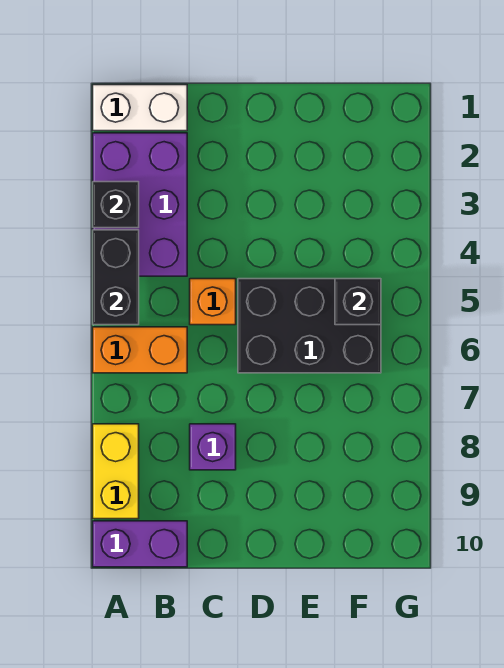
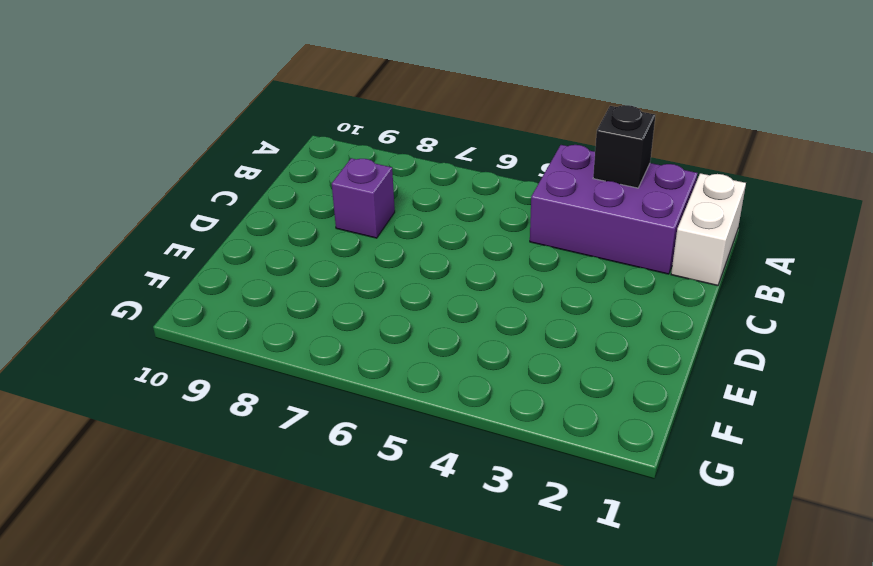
none -> orange 1x2 brick [93,327,187,373]
none -> yellow 1x2 brick [93,424,139,519]

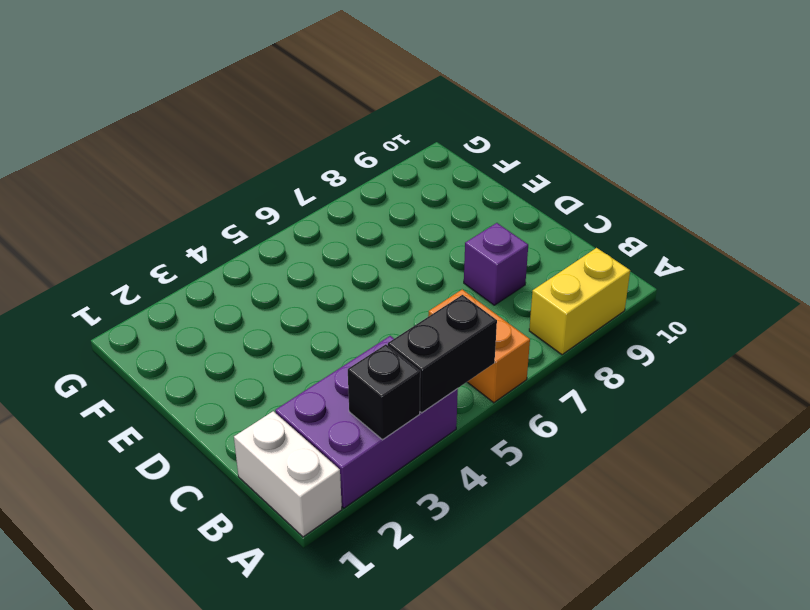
none -> purple 1x2 brick [93,521,187,567]
none -> orange 1x1 brick [190,279,236,325]

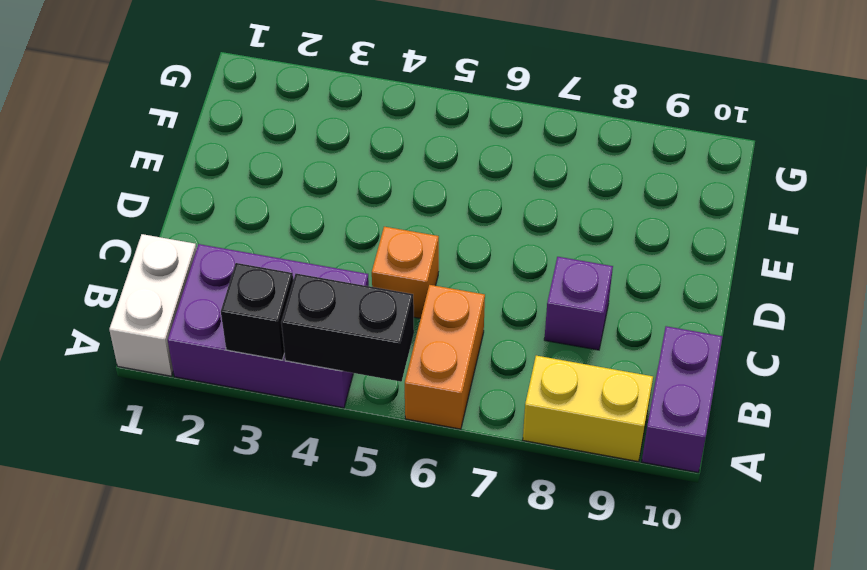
none -> black 2x3 brick [238,279,381,373]
none -> black 1x1 brick [335,279,381,325]

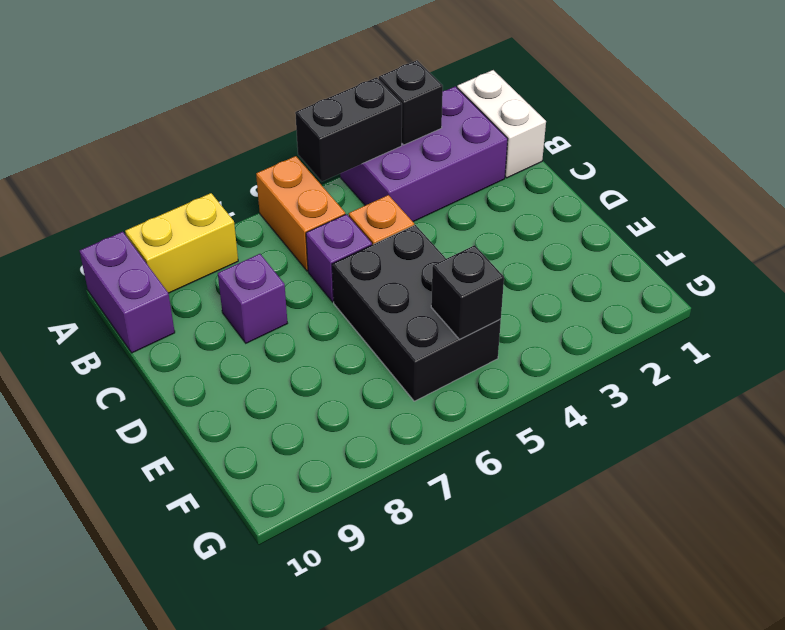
purple 1x1 brick [306,214,372,302] -> none

